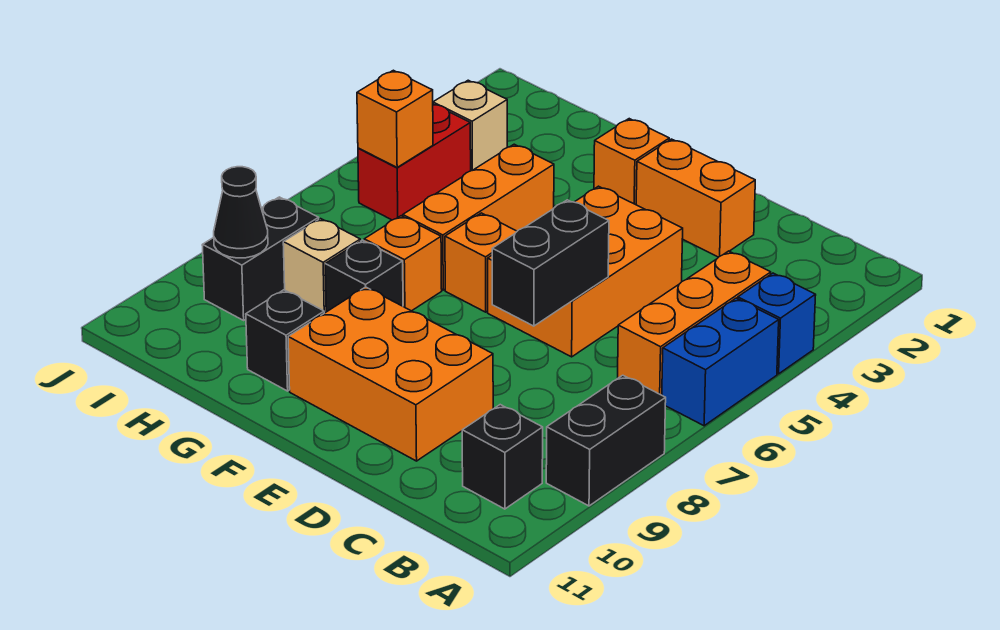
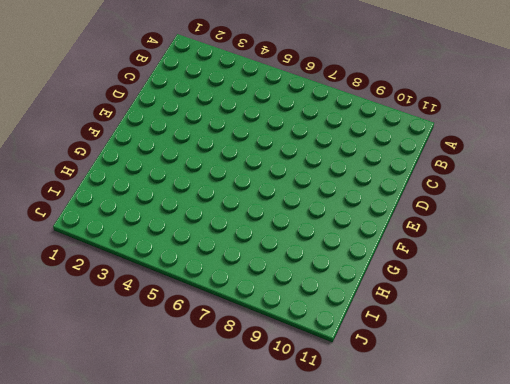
none -> blue 1x1 brick [738,273,816,374]
none -> blue 1x2 brick [662,298,779,426]
none -> black 1x2 brick [546,375,666,506]

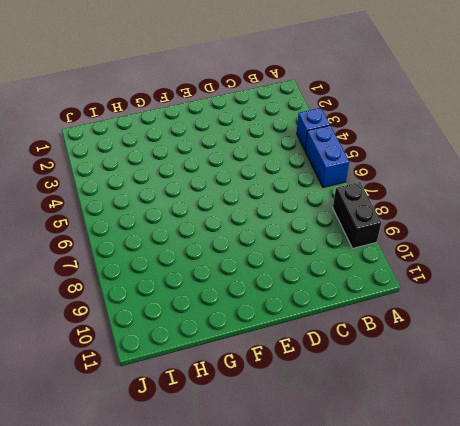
none -> orange 1x3 brick [618,251,771,395]
none -> black 1x1 brick [462,405,543,509]
none -> orange 1x2 brick [636,139,755,257]

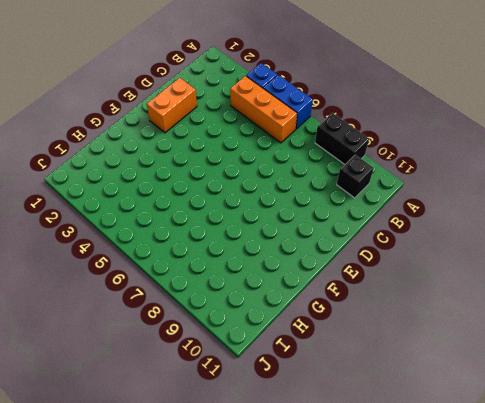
none -> orange 2x3 brick [488,186,683,357]
none -> orange 2x3 brick [288,287,493,461]
none -> orange 1x1 brick [594,119,669,205]

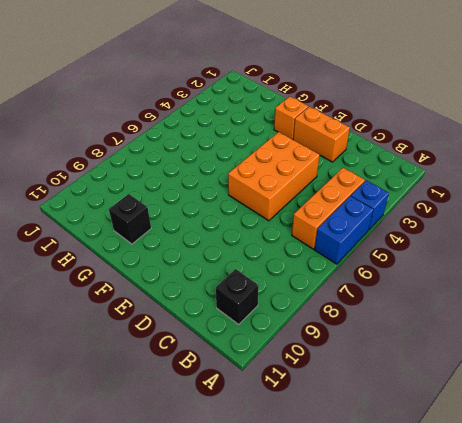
none -> black 1x2 brick [546,375,666,506]
none -> orange 2x3 brick [288,287,493,461]
none -> orange 1x1 brick [445,213,517,312]

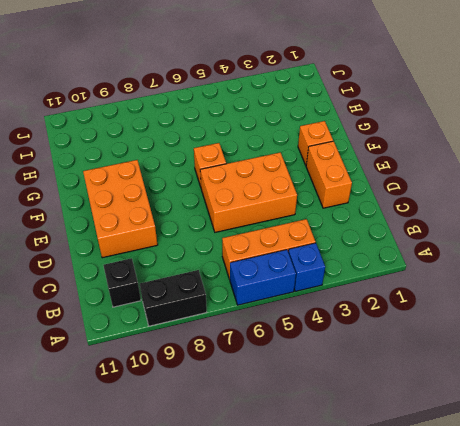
none -> orange 1x3 brick [403,144,554,290]
none -> orange 1x1 brick [364,216,442,311]
none -> black 1x1 brick [325,240,403,312]

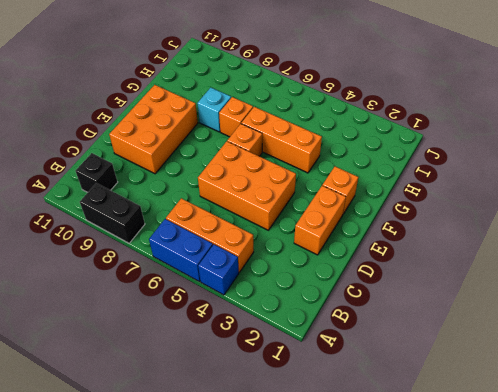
cyan 1x1 brick [197,88,231,132] -> black 1x1 brick [325,240,403,312]
none -> black 1x1 brick [246,290,324,391]
none -> tan 1x1 brick [283,219,360,313]
none -> tan 1x1 brick [433,80,507,171]

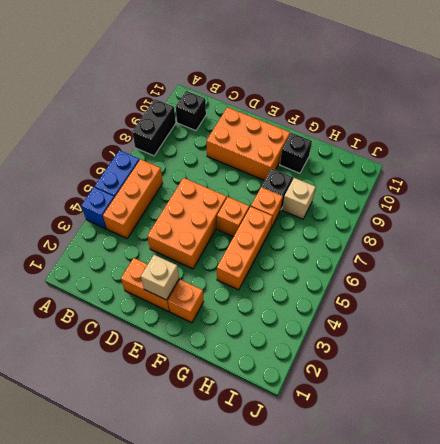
tan 1x1 brick [141,255,179,300] -> tan 1x1 brick moved to [433,80,507,171]
none -> red 1x2 brick [358,104,471,220]
none -> black 1x2 brick [202,197,319,320]
none -> black 1x2 brick [492,200,609,326]

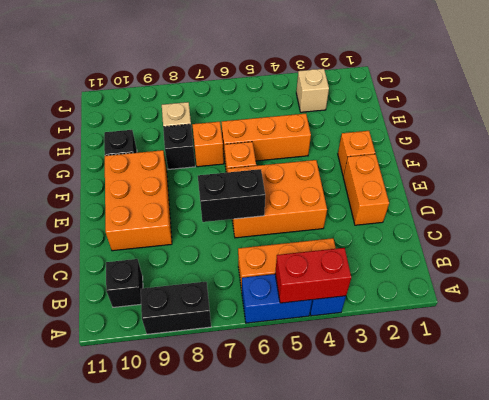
red 1x2 brick [275,248,351,303] -> red 1x2 brick moved to [358,104,471,220]
none -> black 1x2 brick [202,197,319,320]
none -> orange 1x1 brick [357,70,433,167]
none -> black 1x1 cone [214,167,268,258]

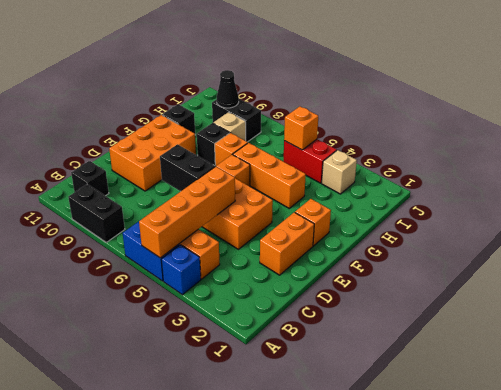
orange 1x4 brick [139,166,235,258] -> none

